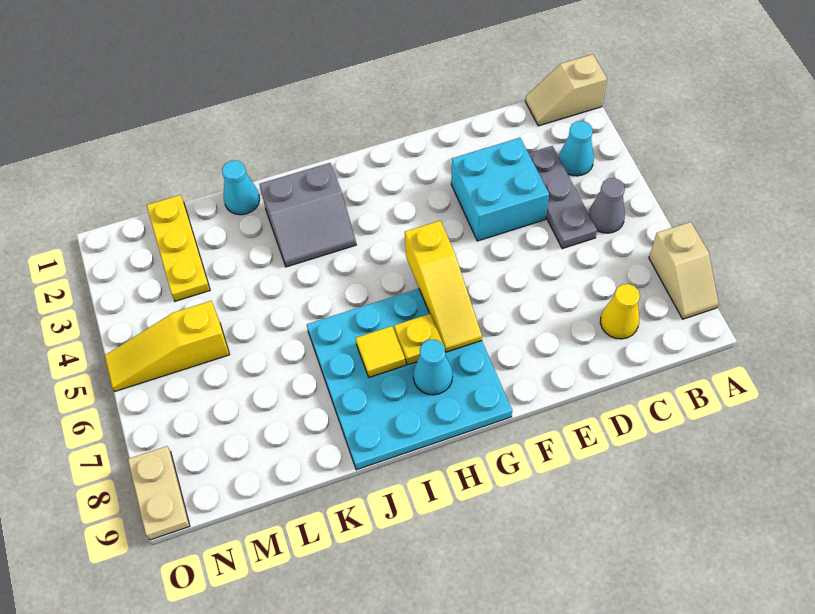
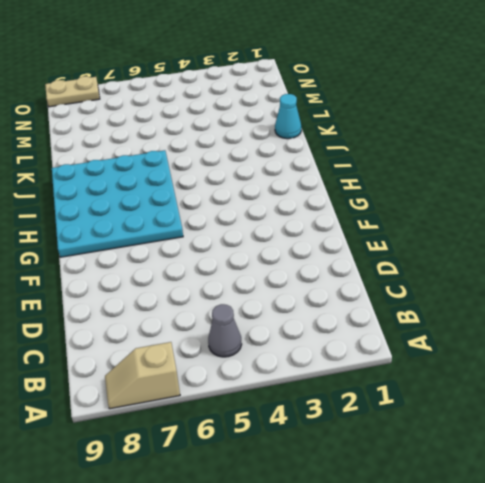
none -> tan 1x2 slope [525,54,607,126]
none -> cyan 1x1 cone [559,121,594,176]
none -> grey 1x3 plate [529,146,597,249]

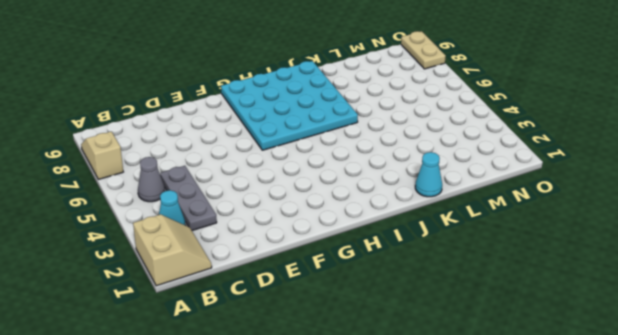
tan 2x2 slope [133,214,212,286] -> tan 1x2 slope [525,54,607,126]
none -> yellow 1x1 cone [600,284,640,339]
none -> cyan 2x2 brick [451,138,549,241]
none -> grey 2x2 slope [259,163,356,267]

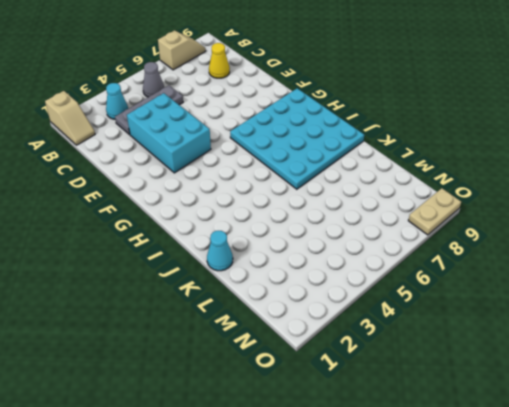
cyan 2x3 brick [127,93,211,173] -> cyan 2x2 brick [451,138,549,241]
none -> grey 2x2 slope [259,163,356,267]
none -> yellow 1x3 plate [147,195,210,301]
none -> yellow 1x3 slope [105,301,230,391]

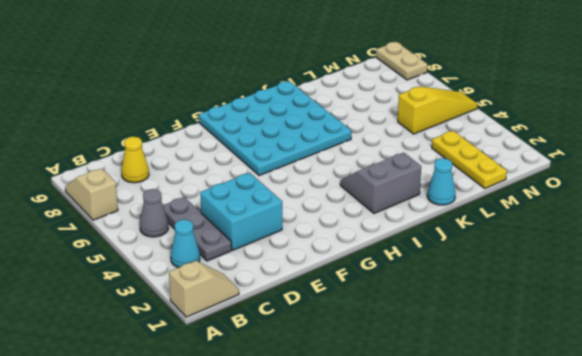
none -> yellow 1x3 slope [405,221,482,352]
none -> yellow 1x1 plate [394,314,443,365]
none -> cyan 1x1 cone [413,340,453,395]

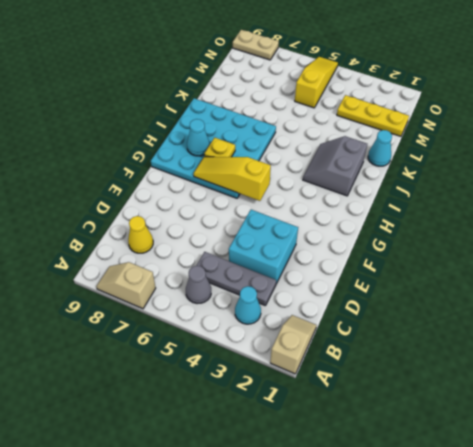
none -> yellow 1x1 tile [356,326,406,377]

